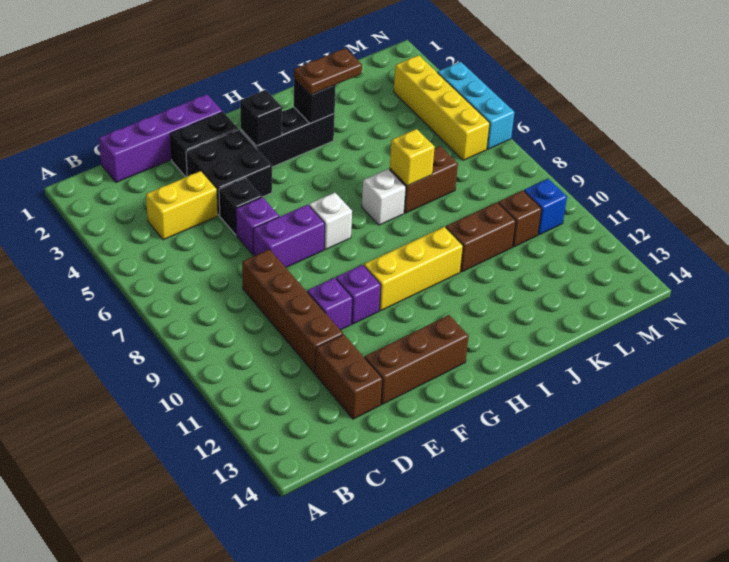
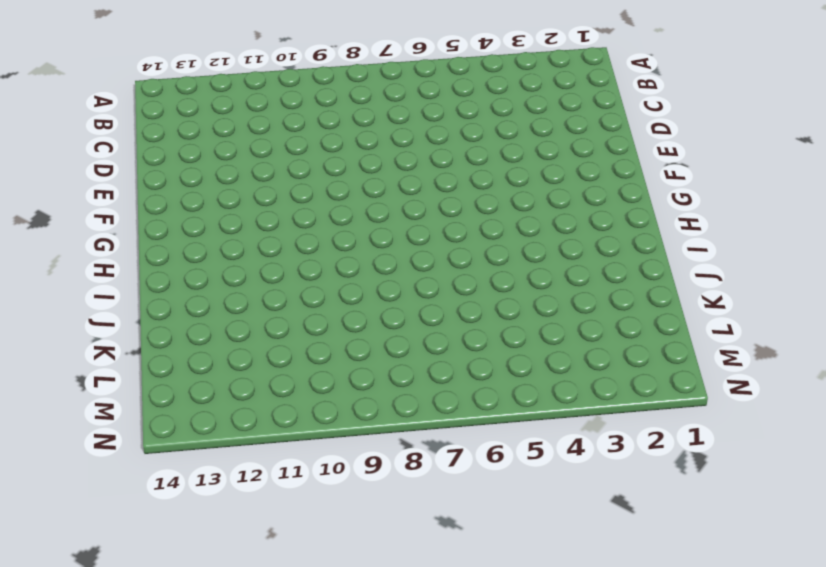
none -> purple 1x4 brick [99,94,222,182]
none -> yellow 1x2 brick [146,171,218,240]
none -> brown 1x4 brick [242,249,343,373]

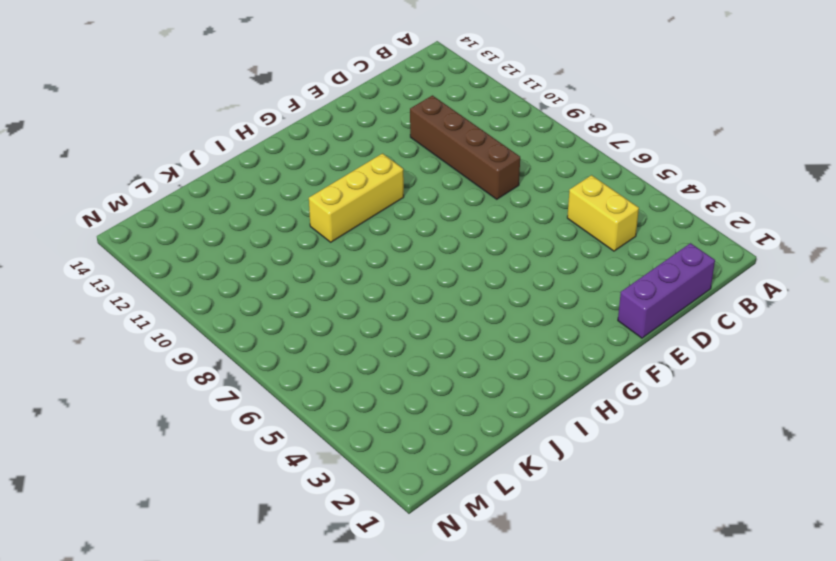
purple 1x3 brick [618,243,715,338] -> purple 1x4 brick [99,94,222,182]
yellow 1x2 brick [567,175,639,251] -> yellow 1x2 brick turned to [146,171,218,240]
none -> brown 1x2 brick [315,334,382,419]
none -> black 1x2 brick [170,112,239,177]
none -> black 2x2 brick [186,130,272,216]

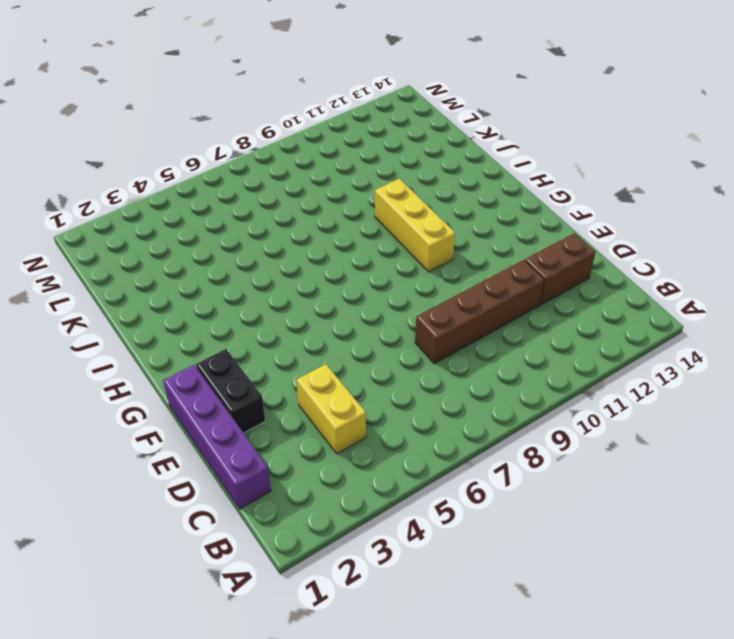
none -> black 2x2 brick [186,130,272,216]
none -> black 1x1 brick [219,178,262,235]
none -> purple 1x1 brick [236,197,279,254]

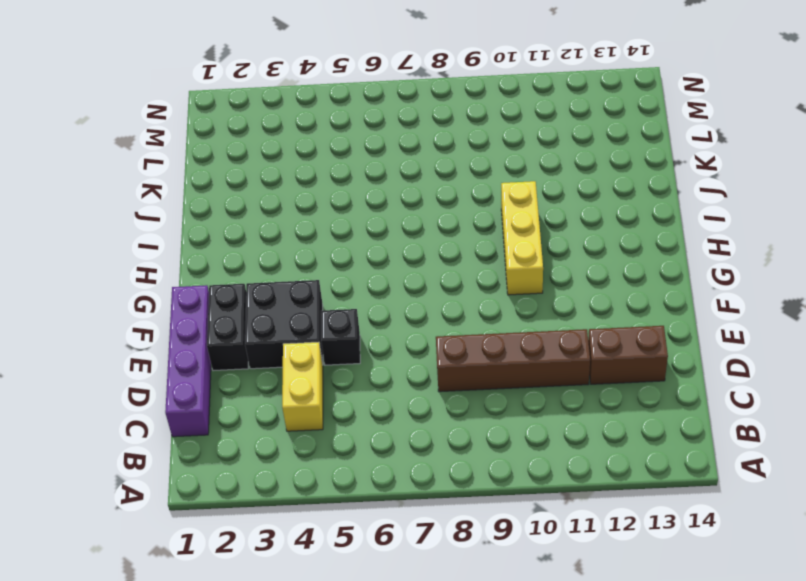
none -> purple 1x1 brick [236,197,279,254]
none -> purple 1x2 brick [253,205,325,267]
none -> purple 1x1 brick [307,278,353,330]

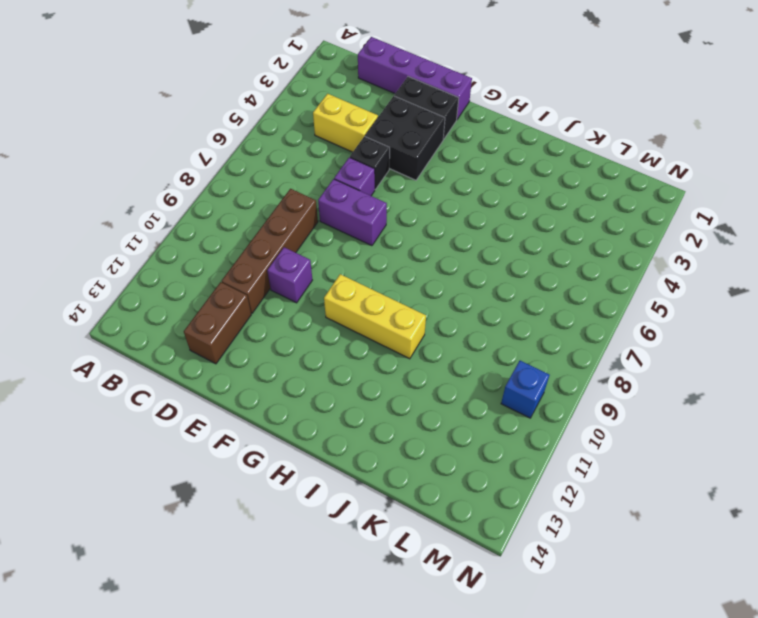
none -> brown 1x3 brick [365,315,469,404]
none -> purple 1x1 brick [336,265,381,324]
none -> black 1x3 brick [241,107,335,167]

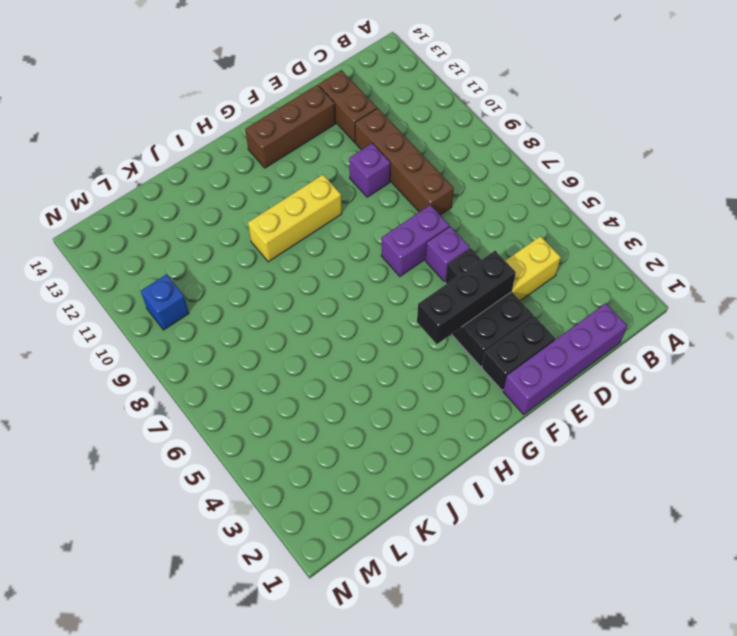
black 1x3 brick [417,251,516,344] -> black 1x3 brick moved to [241,107,335,167]
none -> purple 1x1 brick [336,265,381,324]
none -> white 1x1 brick [309,193,352,250]
none -> white 1x1 brick [362,169,406,225]

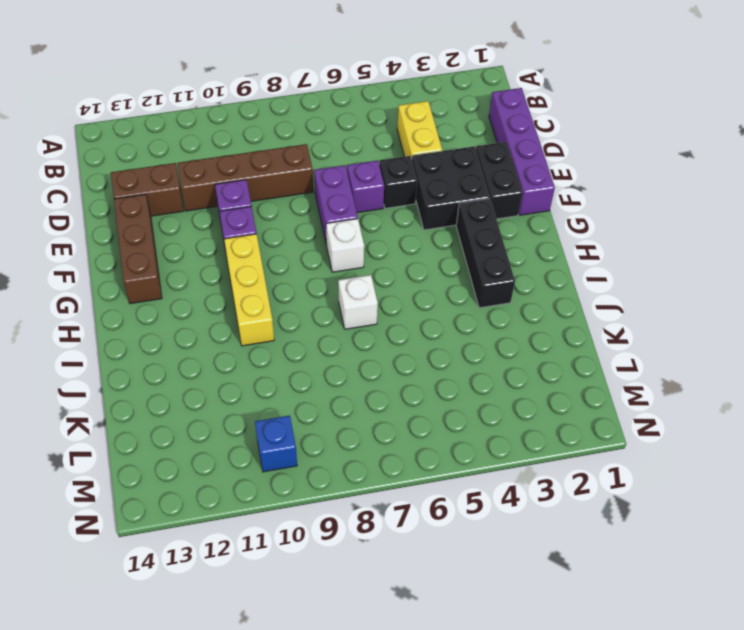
none -> brown 1x2 brick [390,146,458,213]
none -> brown 1x2 brick [446,202,516,272]
none -> brown 1x1 brick [498,190,542,247]

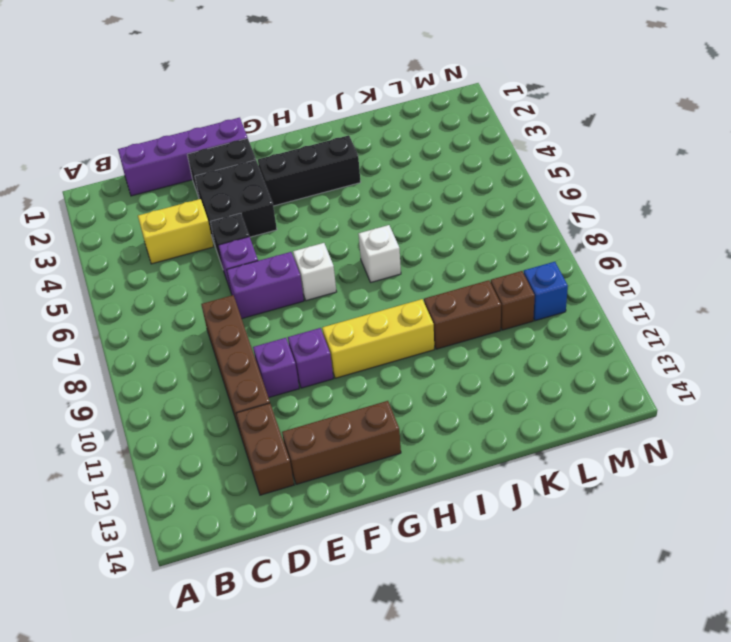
none -> brown 1x2 brick [390,146,458,213]
none -> yellow 1x4 brick [394,55,490,160]
none -> cyan 1x3 brick [437,62,514,149]

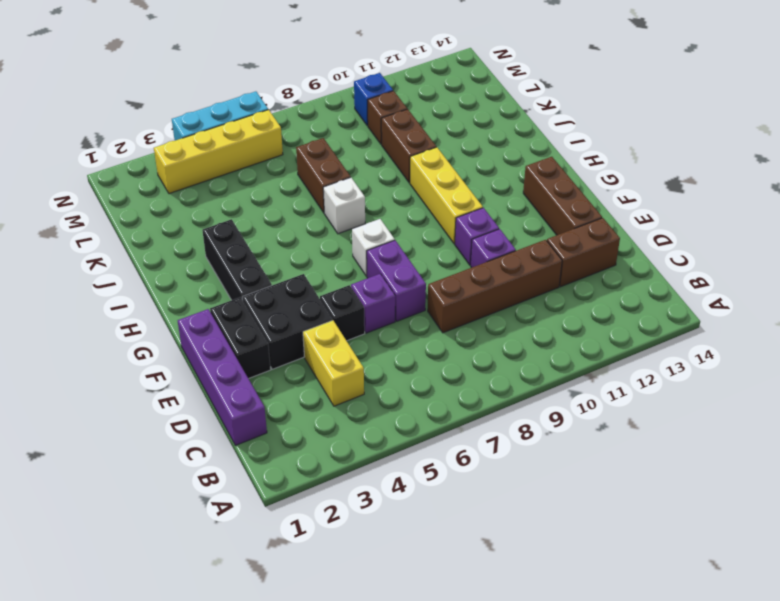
none -> black 1x1 brick [240,90,282,146]
none -> black 1x1 brick [294,79,336,123]
none -> yellow 1x1 brick [390,129,435,186]

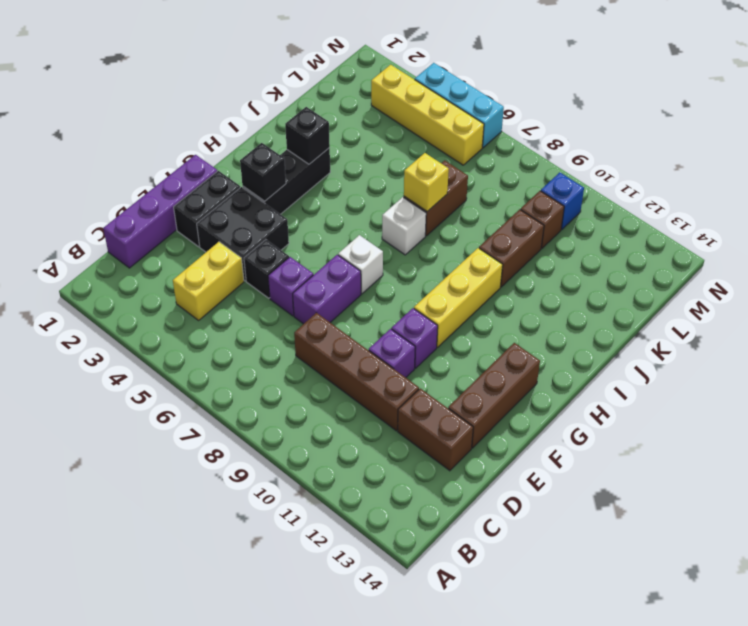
none -> brown 1x2 plate [294,48,362,95]

